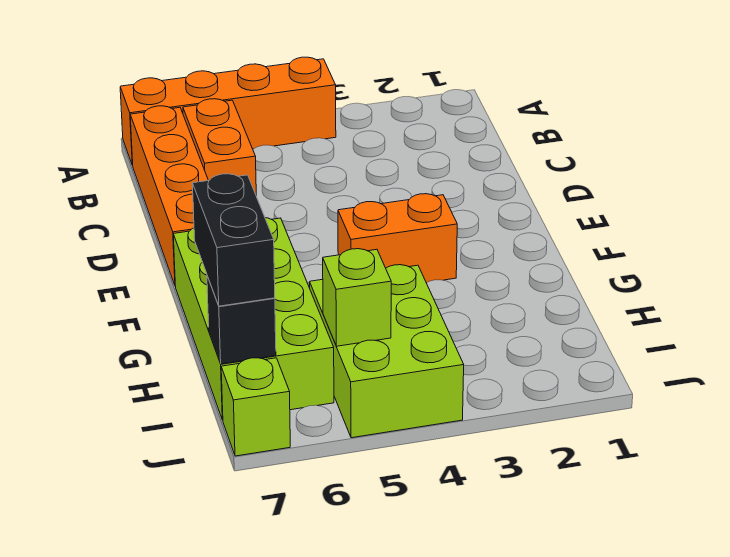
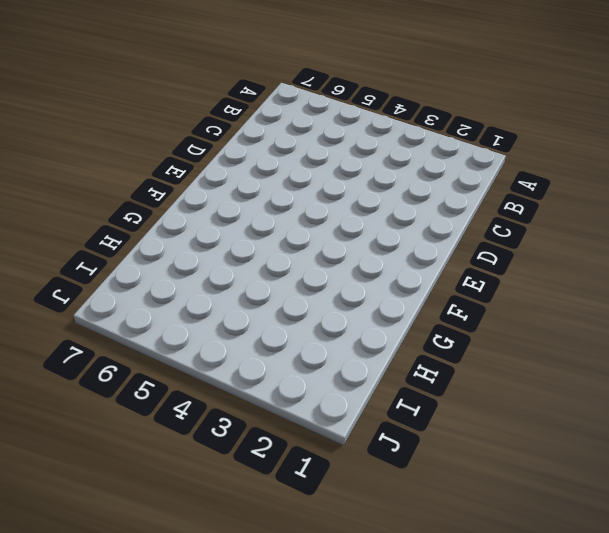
none -> orange 1x4 brick [120,57,336,165]
none -> orange 1x2 brick [183,99,256,194]

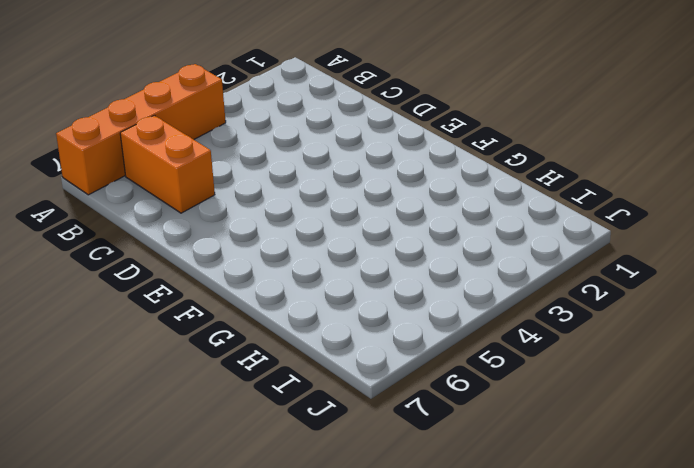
none -> orange 1x4 brick [130,106,208,285]
none -> orange 1x2 brick [338,194,457,283]

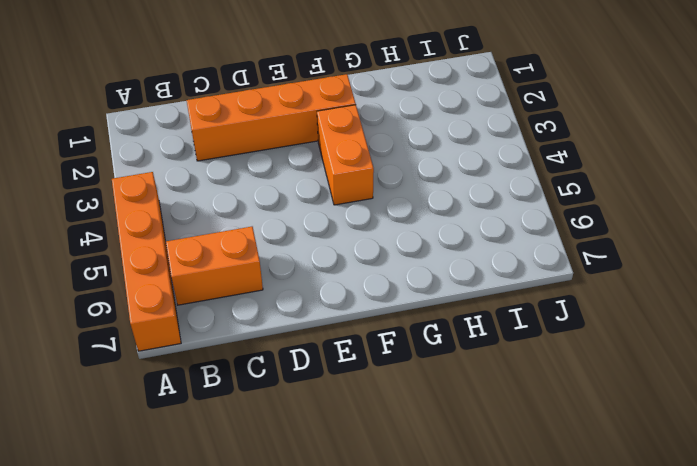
orange 1x4 brick [187,74,356,161] -> orange 1x4 brick moved to [130,106,208,285]
none -> lime 2x4 brick [173,218,334,420]
none -> lime 2x3 brick [310,265,464,438]

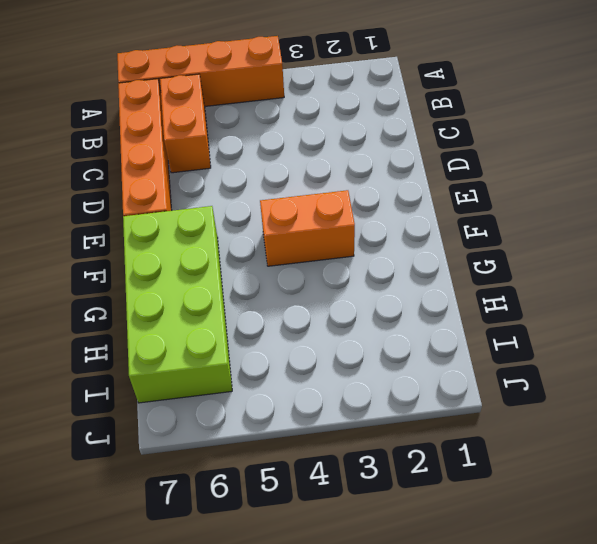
none -> lime 2x3 brick [310,265,464,438]
none -> lime 1x1 brick [221,358,290,456]

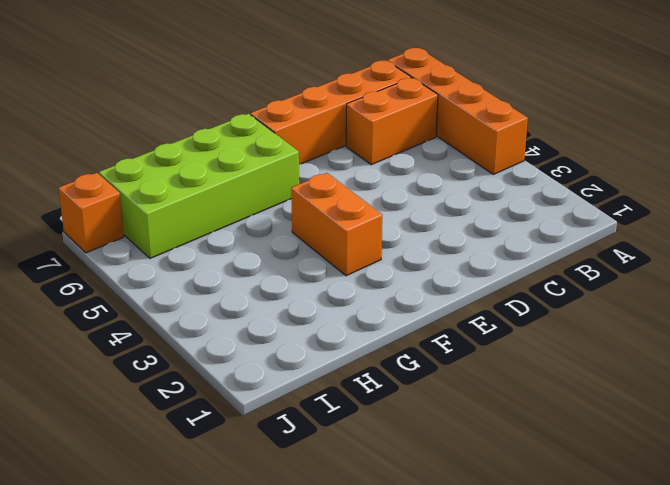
orange 1x1 brick [59,173,124,253] -> lime 1x1 brick [221,358,290,456]
none -> lime 2x3 brick [310,265,464,438]
none -> lime 1x1 brick [323,249,391,346]

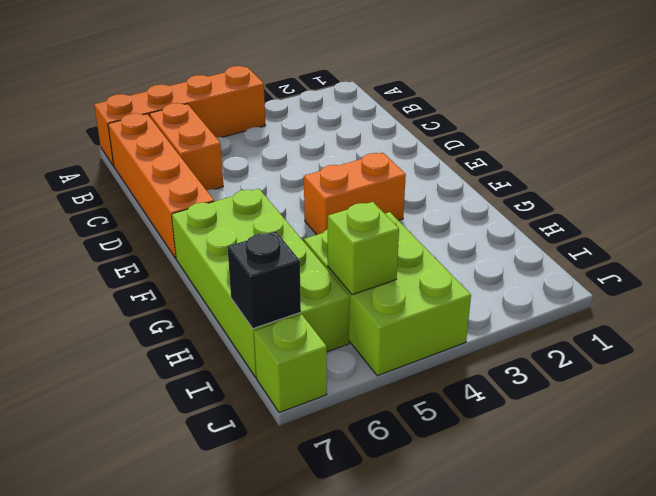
none -> black 1x2 brick [192,174,275,306]

